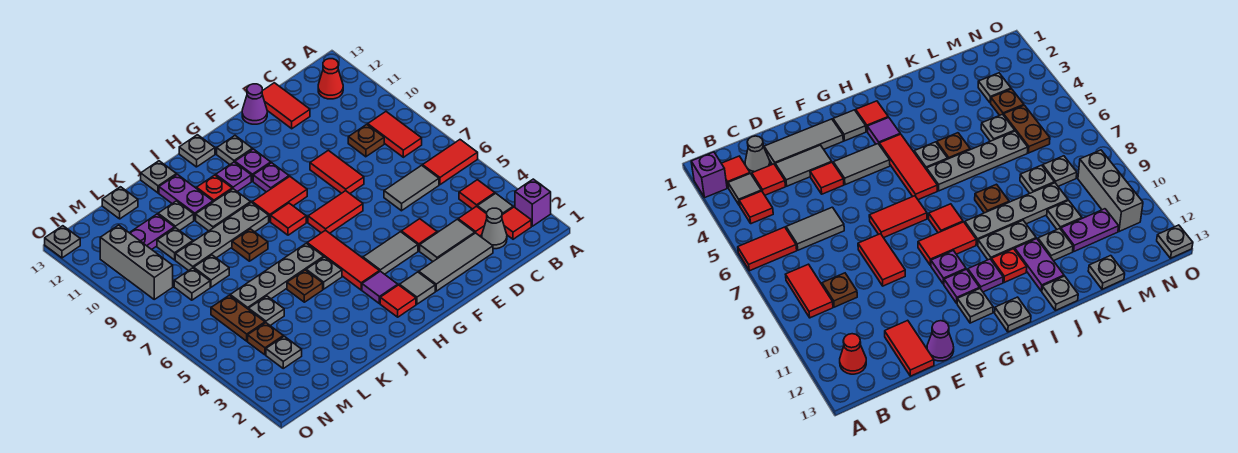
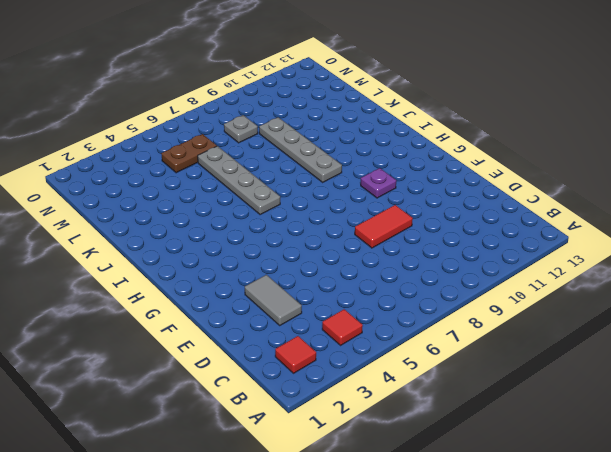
none -> purple 1x1 brick [515,179,551,226]
none -> red 1x2 tile [423,140,478,185]
none -> grey 1x1 tile [477,193,513,215]
none -> red 1x2 tile [368,112,422,157]

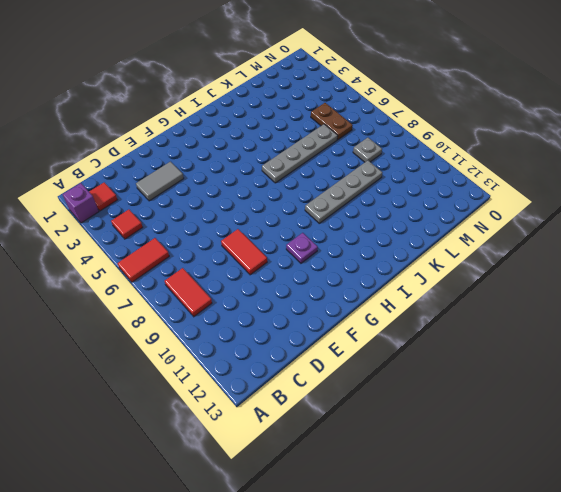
none -> grey 1x1 tile [477,193,513,215]
none -> red 1x1 cone [318,59,343,99]
none -> grey 1x1 cone [482,208,507,249]
none -> red 1x1 tile [458,206,487,236]

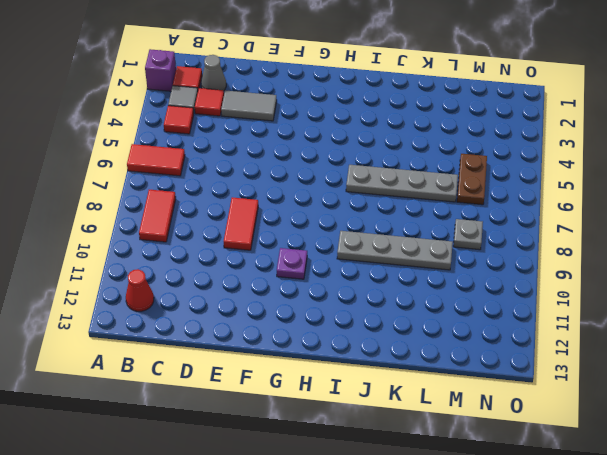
none -> grey 1x2 tile [384,165,439,211]
none -> brown 1x1 plate [348,124,384,157]
none -> grey 1x3 tile [419,233,493,291]
none -> red 1x2 tile [262,83,310,129]

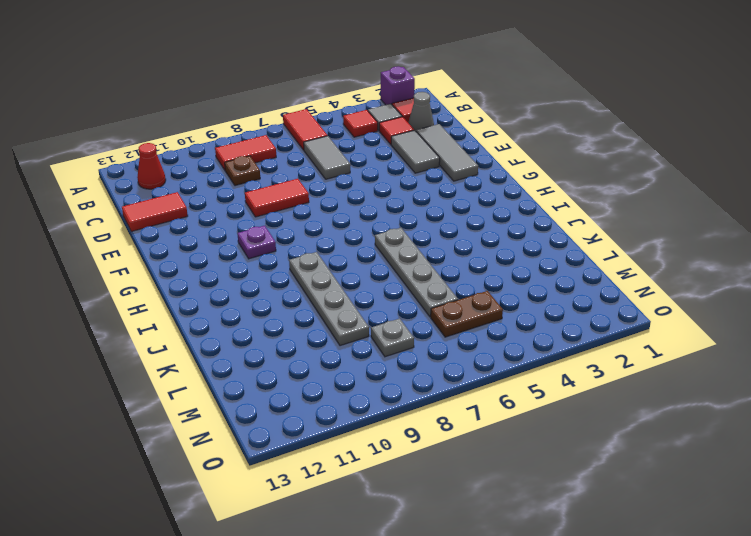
none -> red 1x1 tile [401,219,437,251]
none -> purple 1x1 cone [242,84,267,124]
none -> grey 1x2 tile [363,232,418,274]
none -> red 1x2 tile [308,191,363,233]

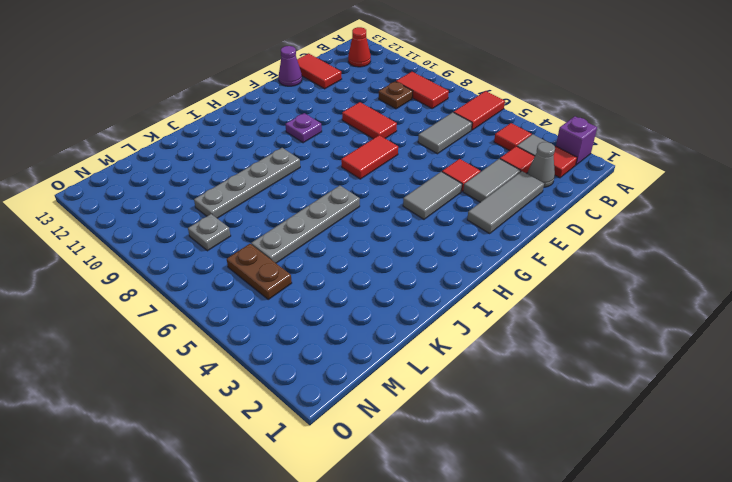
none -> grey 1x1 tile [400,272,435,304]
none -> red 1x2 tile [252,176,307,221]
none -> purple 1x1 plate [235,149,271,181]
none -> grey 1x1 plate [217,136,252,164]

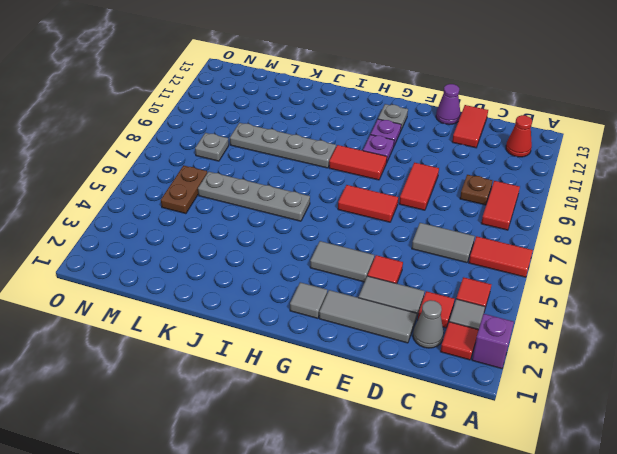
none -> red 1x1 tile [380,285,416,317]
none -> purple 1x1 tile [362,271,398,304]
none -> red 1x3 tile [307,230,379,290]
none -> red 1x1 tile [271,203,306,235]

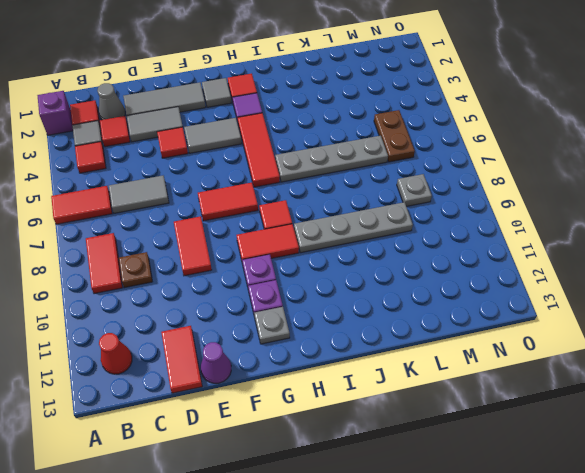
none -> purple 1x1 plate [216,162,251,192]
none -> grey 1x1 plate [179,135,215,167]
none -> grey 1x1 plate [306,257,342,289]
none -> grey 1x2 plate [196,189,251,231]

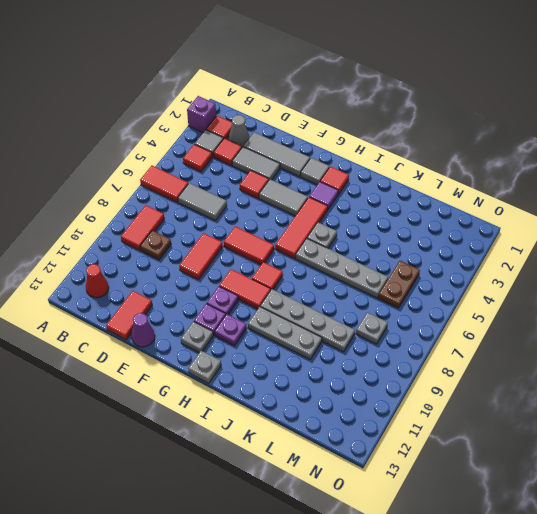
grey 1x3 plate [248,307,322,359] -> grey 1x2 plate [196,189,251,231]
none -> red 1x1 plate [197,175,232,202]
none -> brown 1x1 plate [287,270,323,302]
none -> brown 1x1 plate [232,229,268,261]
none -> purple 1x2 plate [159,174,213,220]

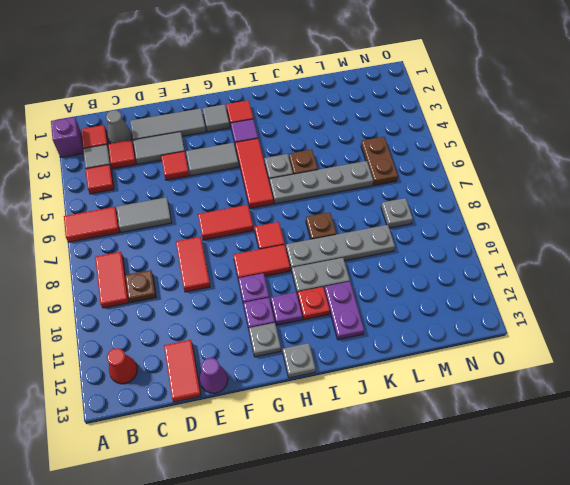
none -> grey 1x1 plate [141,161,176,193]
none -> grey 1x1 plate [158,201,194,231]
none -> grey 1x1 plate [249,296,284,325]
none -> grey 1x1 plate [194,255,229,287]

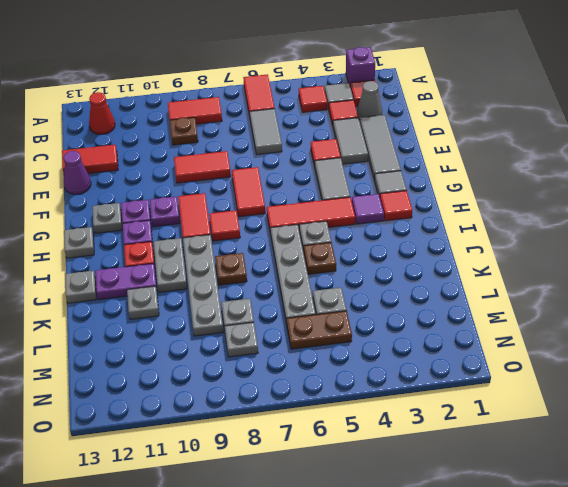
none -> grey 1x1 plate [157,228,193,260]
none -> purple 1x2 plate [130,214,175,249]
none -> grey 1x1 plate [102,187,138,219]
none -> grey 1x1 plate [266,336,302,368]

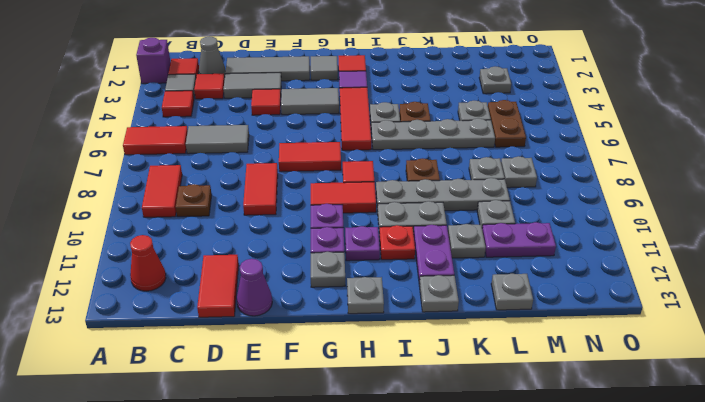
none -> brown 1x1 plate [248,323,283,355]
none -> grey 1x3 brick [100,225,173,299]
none -> grey 1x1 plate [45,226,80,258]

